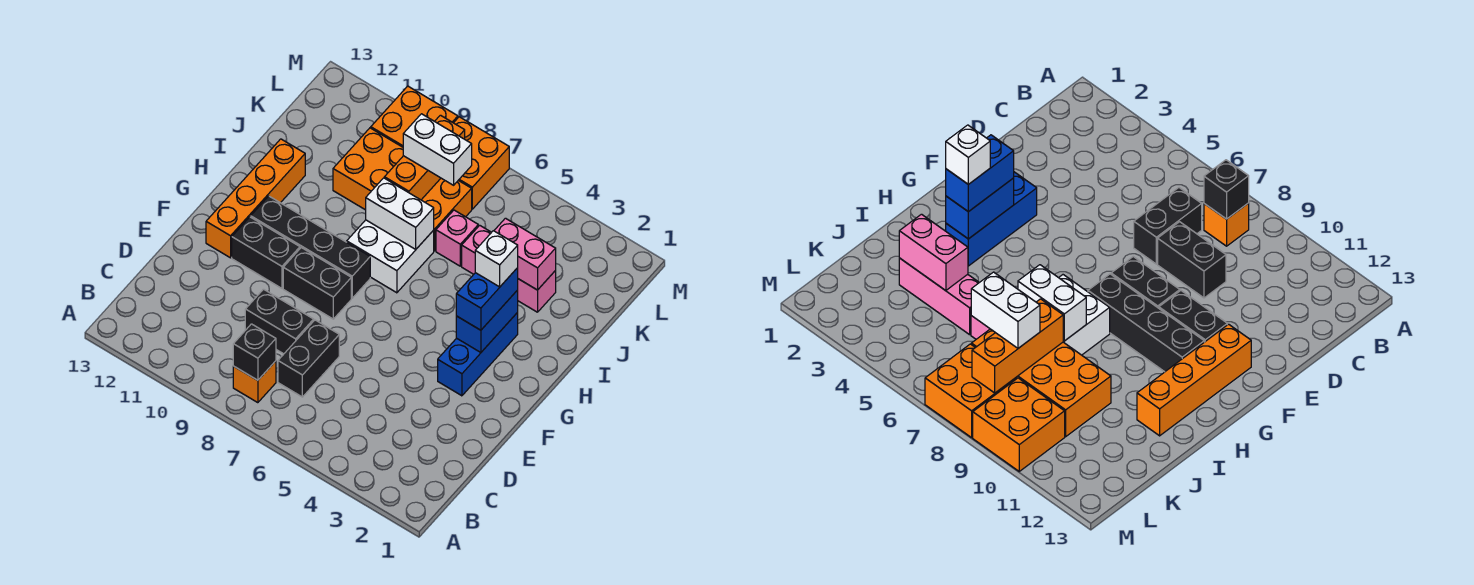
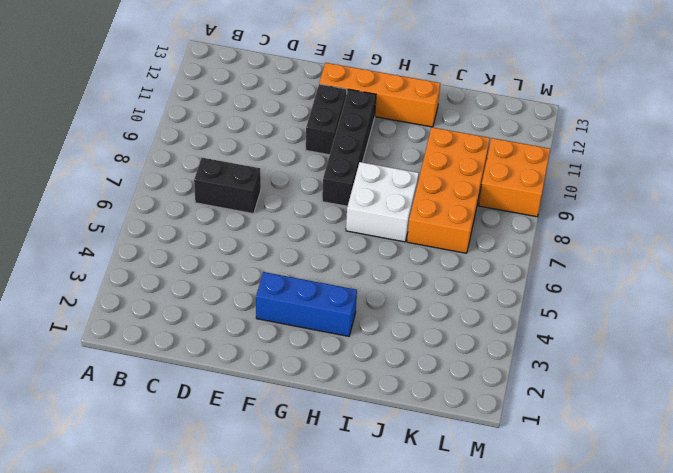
none -> orange 1x1 brick [233,361,276,403]
none -> black 1x2 brick [245,289,314,354]
none -> black 1x2 brick [283,248,351,319]

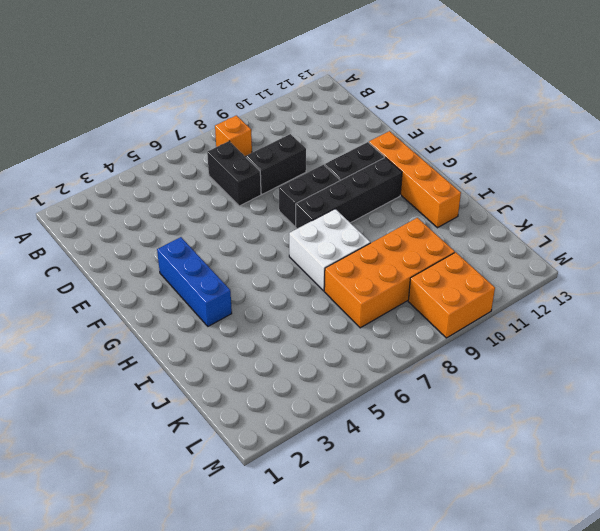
none -> pink 1x3 brick [462,225,556,312]
none -> pink 1x1 brick [436,210,478,266]
none -> orange 2x2 brick [454,117,509,209]

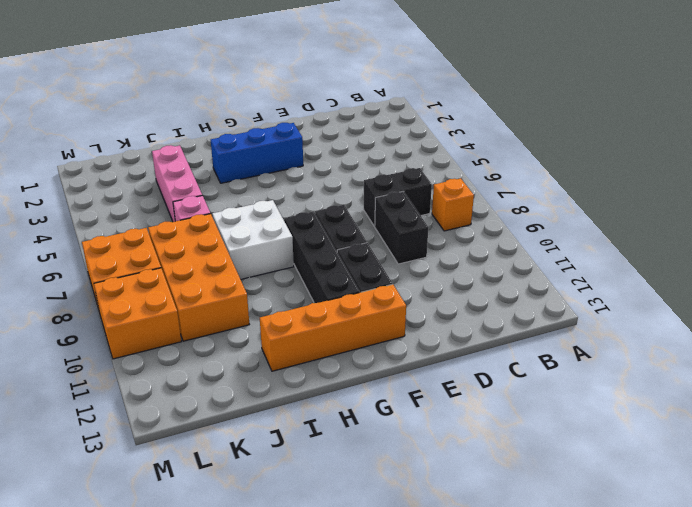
none -> black 1x1 brick [233,324,276,380]
none -> blue 1x2 brick [456,290,518,352]
none -> white 1x2 brick [366,178,434,249]

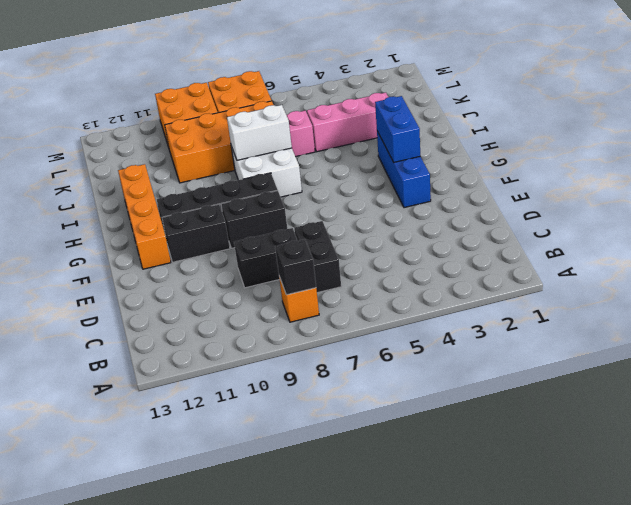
none -> pink 1x2 brick [494,218,556,290]
none -> orange 1x3 brick [384,115,465,200]
none -> blue 1x2 brick [456,268,518,330]

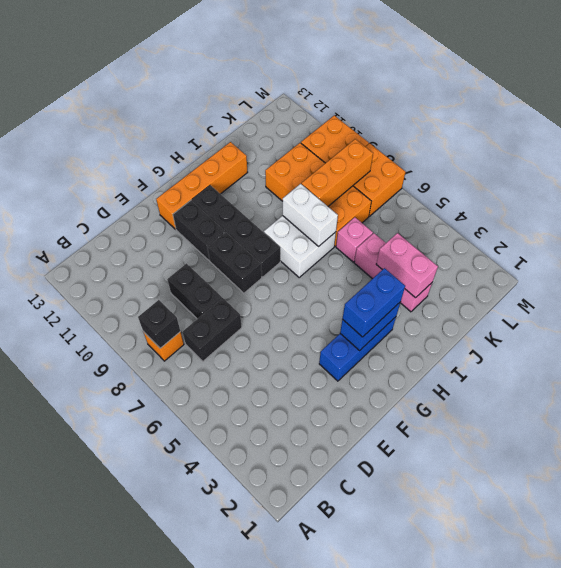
none -> white 1x2 brick [403,114,472,185]
none -> white 1x1 brick [475,231,518,287]

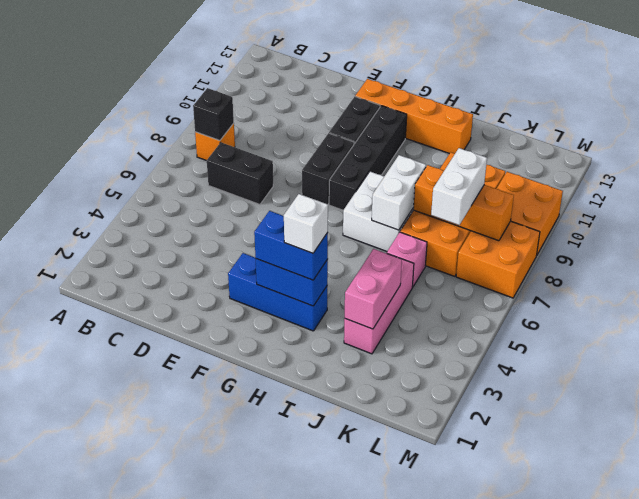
none -> black 1x2 brick [245,289,314,354]

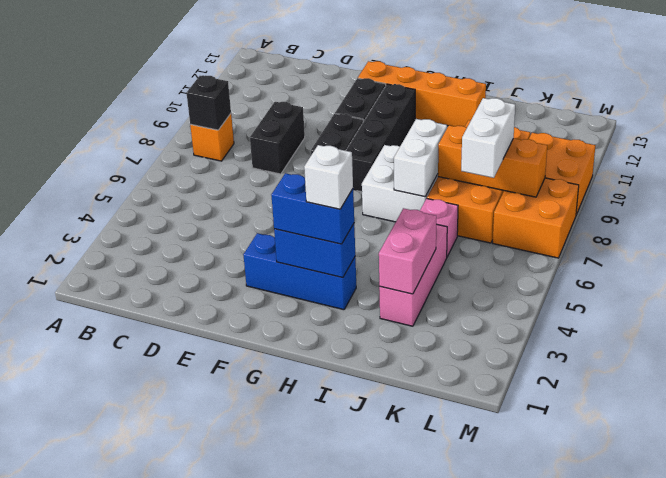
none -> black 1x2 brick [278,320,339,397]

